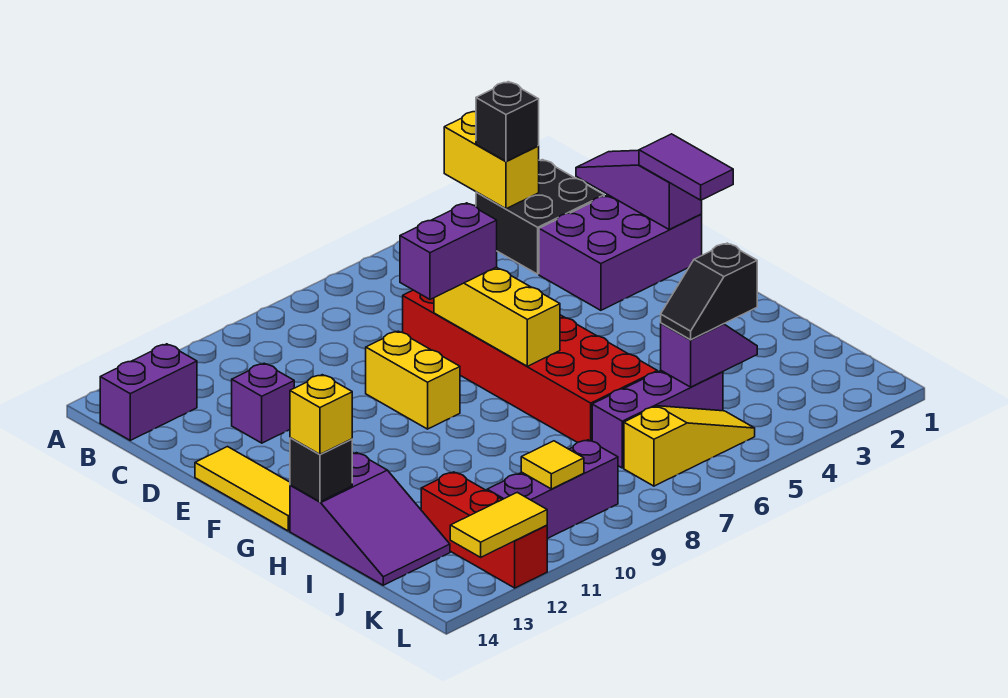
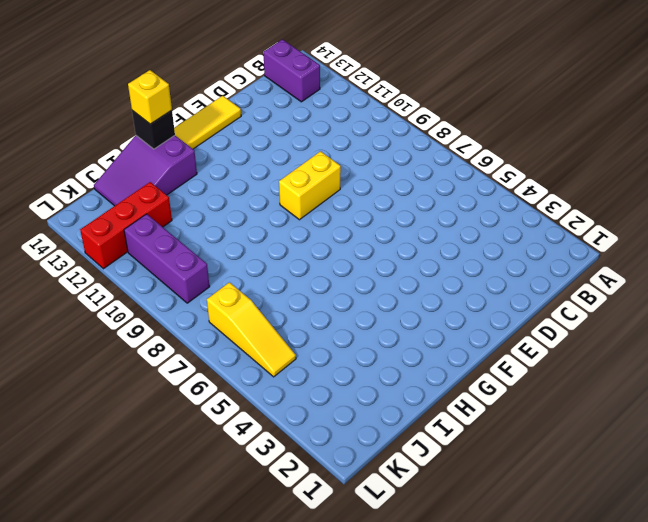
none -> black 2x2 brick [476,160,604,274]
none -> purple 2x3 brick [539,195,702,310]
none -> red 2x6 brick [403,290,657,442]

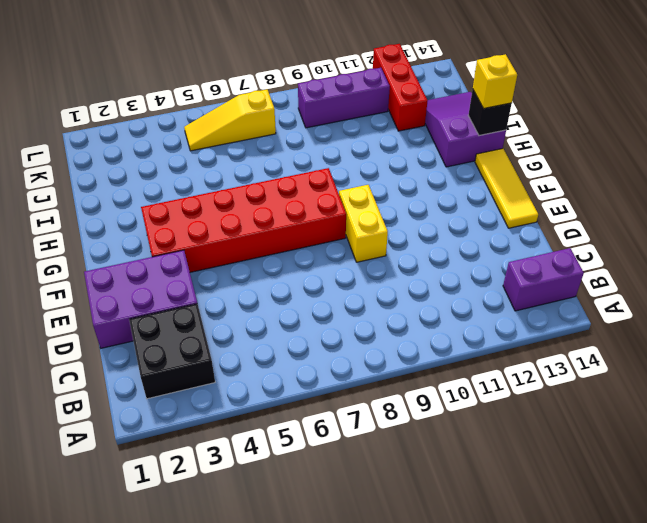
red 2x6 brick [141,168,346,272] -> red 2x6 brick turned to [403,290,657,442]
none -> purple 1x1 brick [232,363,294,443]
none -> purple 1x3 brick [592,371,723,468]
none -> yellow 1x2 brick [444,112,539,209]

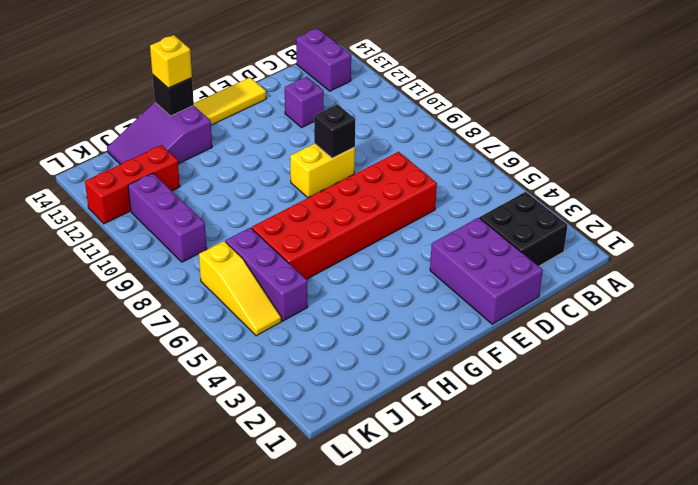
black 1x1 brick [314,104,355,158] -> black 1x1 brick moved to [476,82,539,162]
none -> yellow 1x2 brick [444,112,539,209]
none -> purple 1x3 slope [576,150,702,229]
none -> yellow 1x3 brick [434,267,560,366]

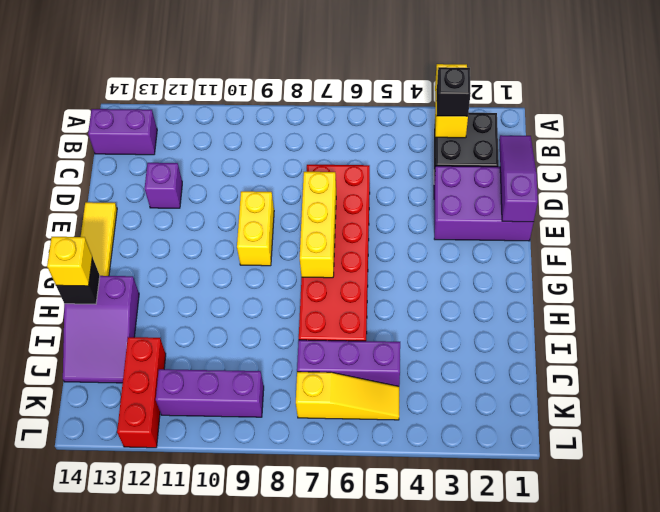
none -> purple 1x2 slope [661,323,757,387]
none -> yellow 1x1 tile [521,441,584,489]
none -> yellow 1x2 tile [450,493,547,557]

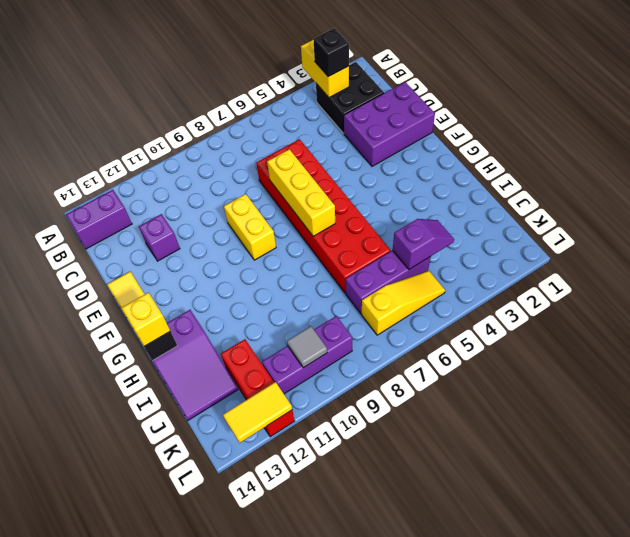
grey 1x1 tile [287,326,327,368] -> yellow 1x1 tile [521,441,584,489]
none -> purple 1x3 slope [576,150,702,229]
none -> purple 1x2 tile [639,134,733,200]
none -> purple 1x2 brick [400,203,497,299]

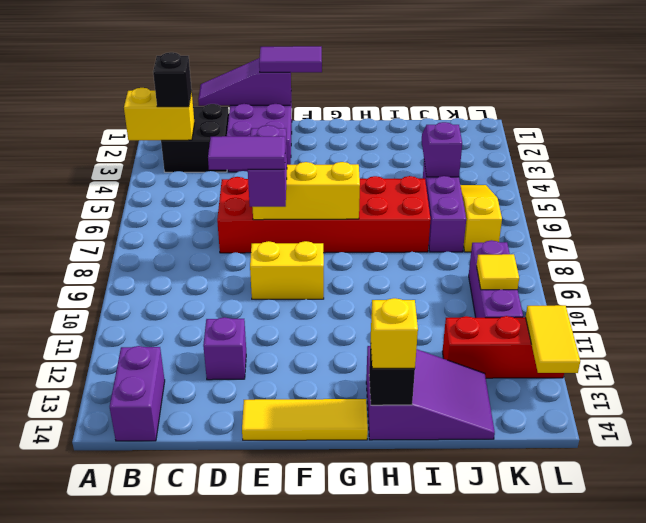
purple 1x2 tile [208,136,285,170] -> none
none -> black 1x2 slope [661,243,757,340]

